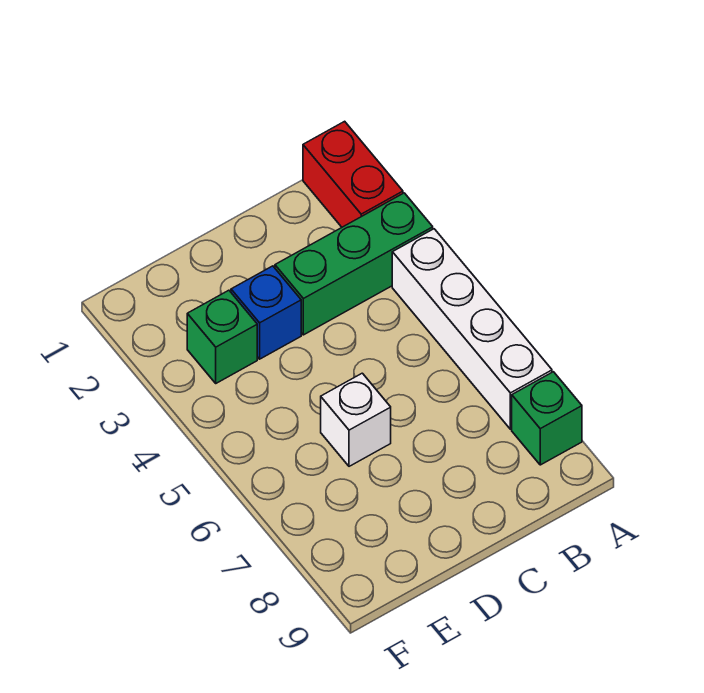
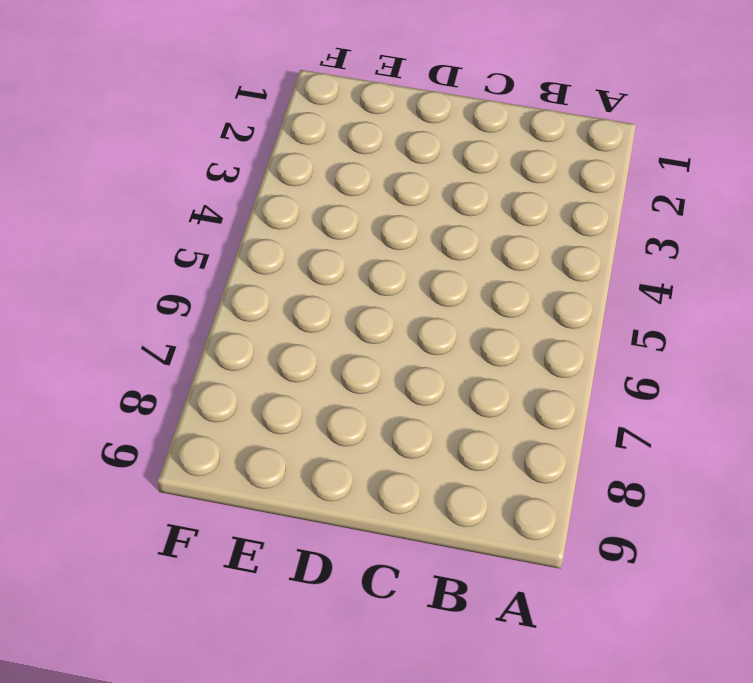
none -> red 1x2 brick [303,121,403,227]
none -> green 1x3 brick [275,193,433,335]

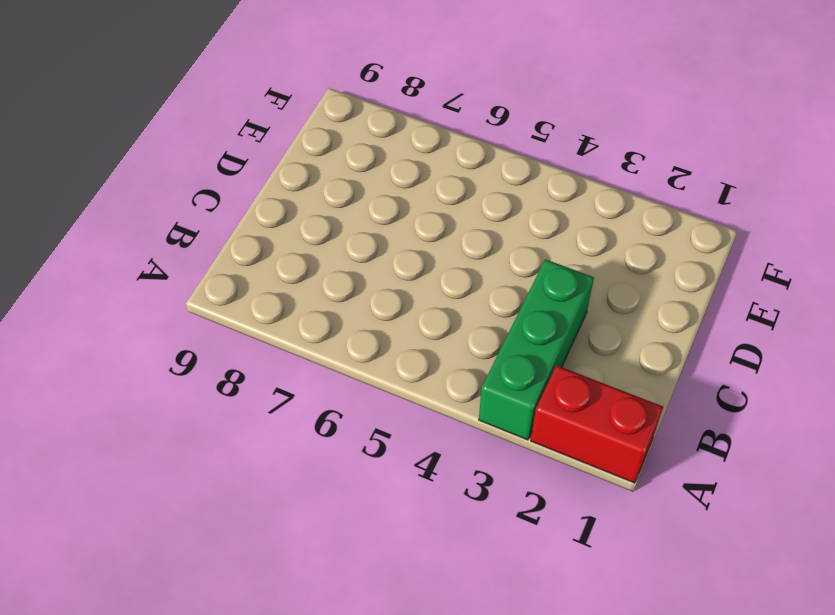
none -> white 1x4 brick [392,229,552,429]
none -> green 1x1 brick [512,372,582,465]

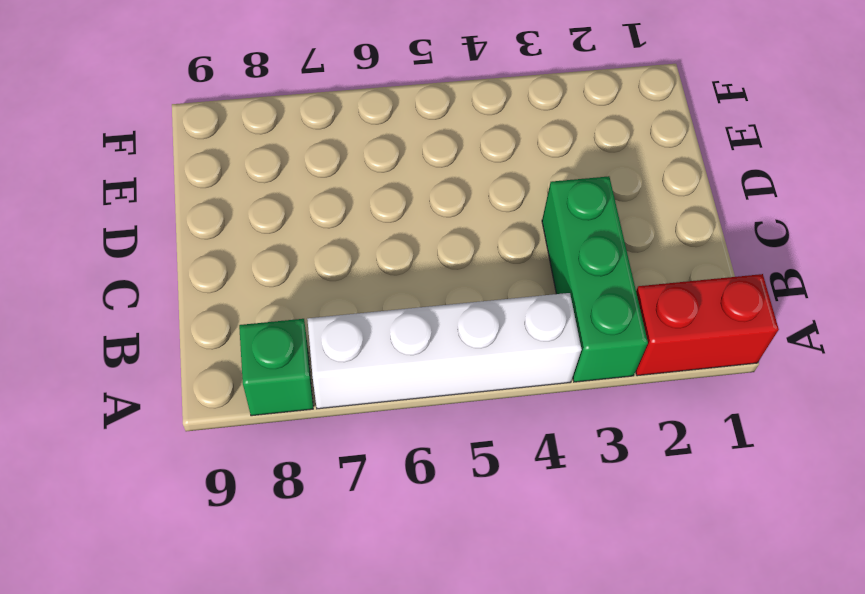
none -> blue 1x1 brick [231,266,301,359]
none -> white 1x1 brick [321,373,391,466]

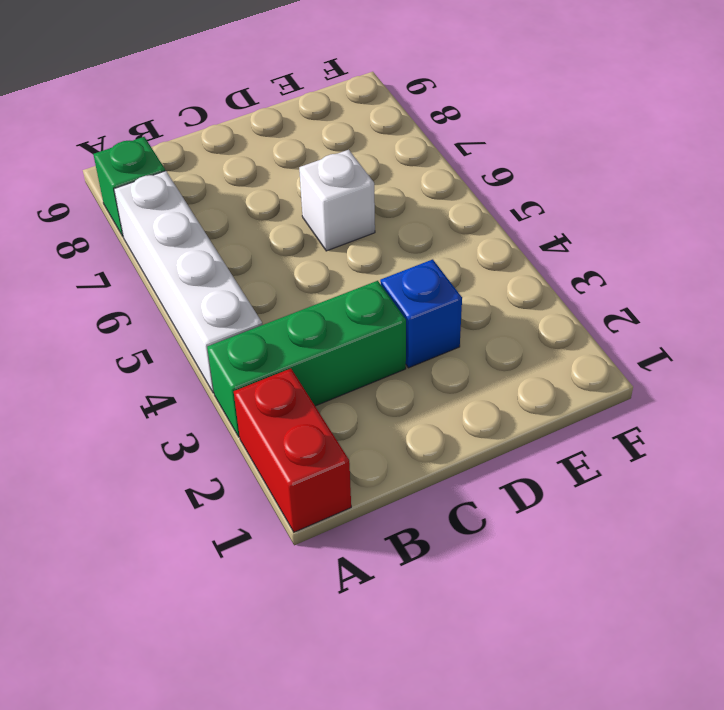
none -> green 1x1 brick [187,290,257,383]

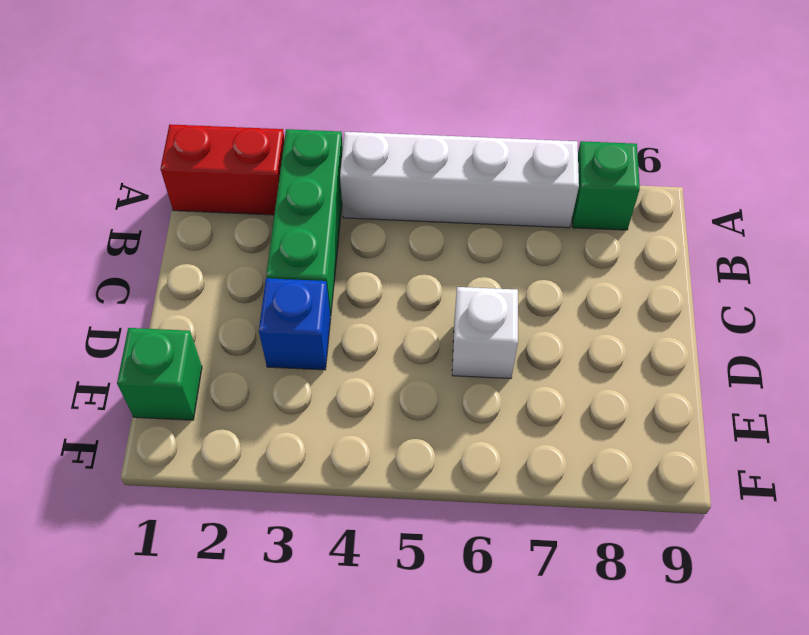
green 1x1 brick [117,328,202,420] -> green 1x1 brick moved to [187,290,257,383]

